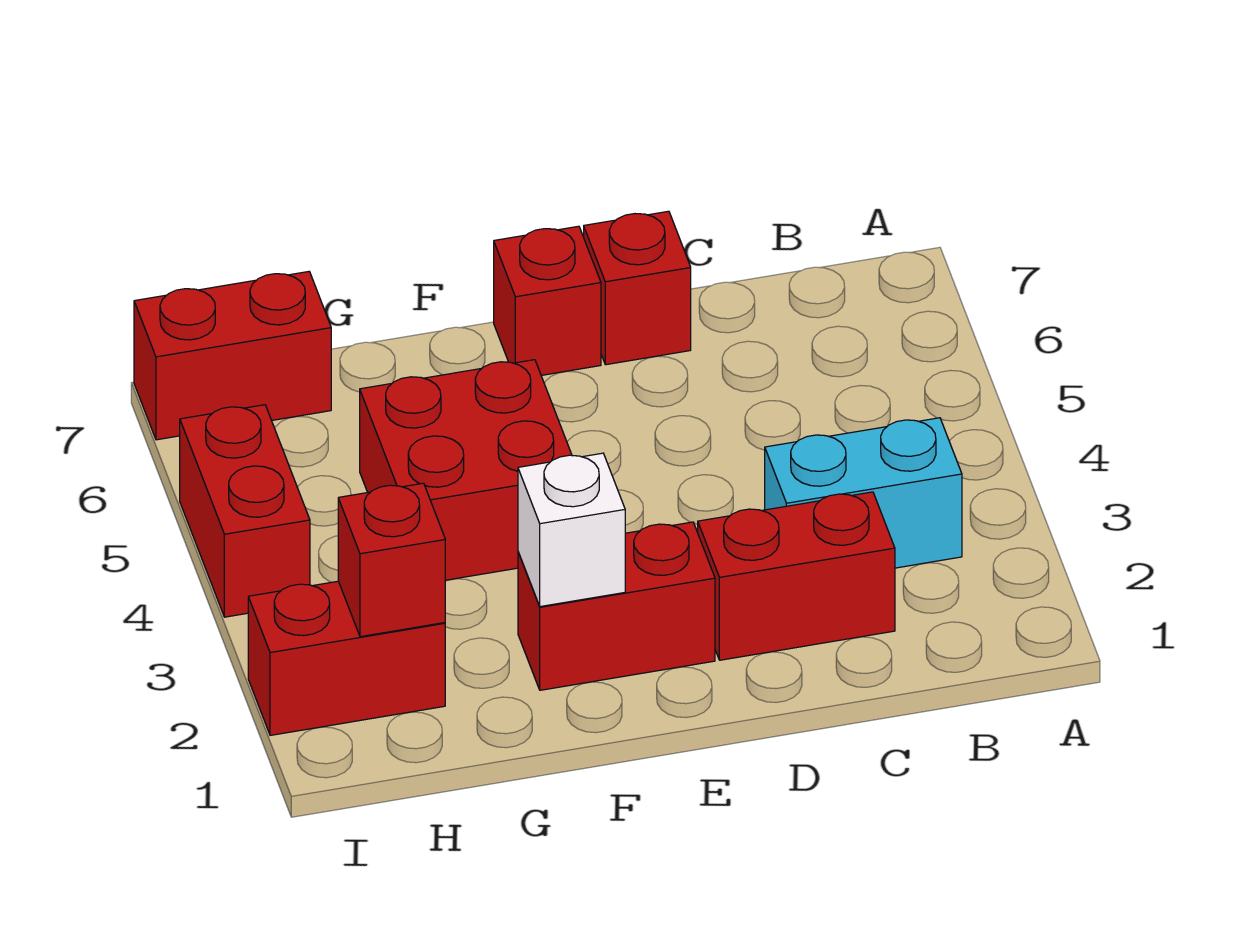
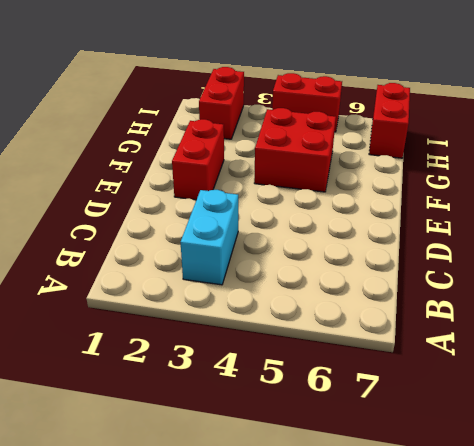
none -> red 1x2 brick [698,492,895,660]
none -> red 1x1 brick [584,211,691,365]

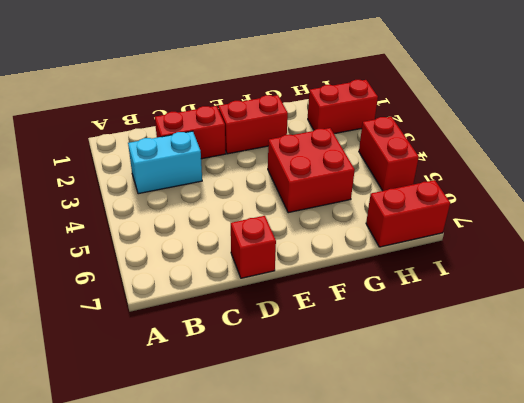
none -> red 1x1 brick [494,226,601,375]
none -> white 1x1 brick [518,453,625,607]

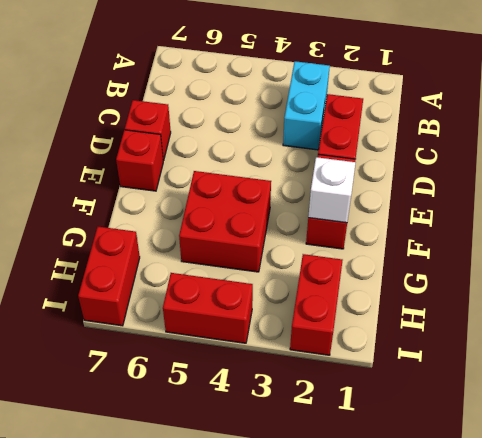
none -> red 1x1 brick [338,483,445,637]

